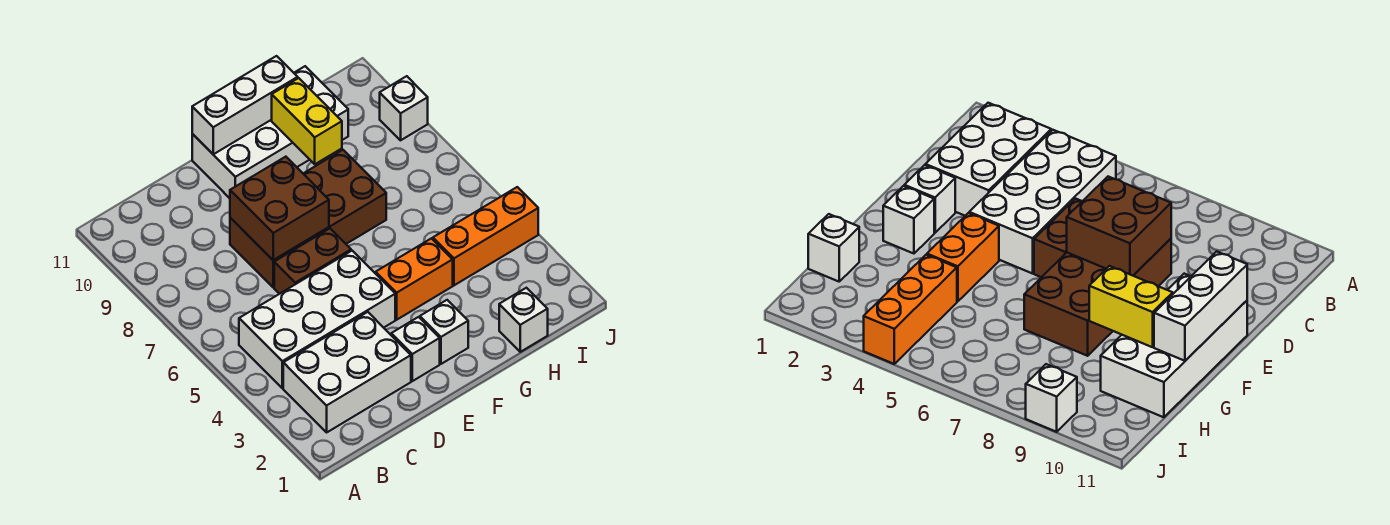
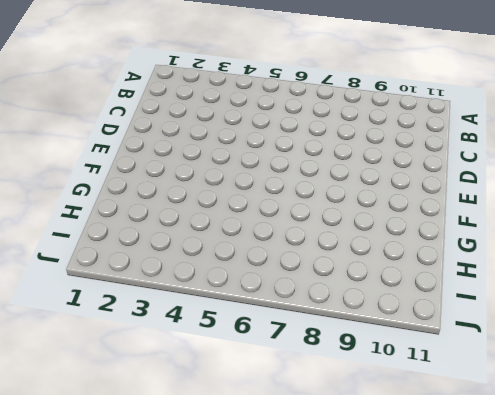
none -> white 2x3 brick [283,312,411,432]
none -> white 2x4 brick [239,251,395,388]
none -> brown 1x2 brick [274,229,351,294]

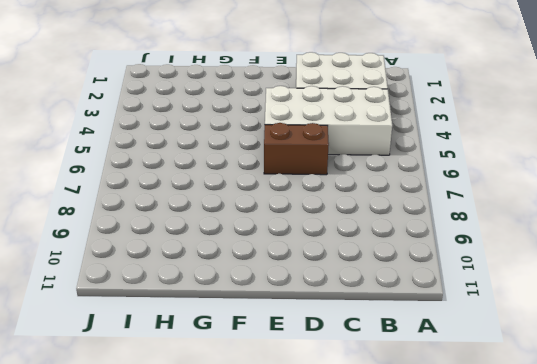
none -> brown 2x4 brick [230,150,386,287]
none -> white 1x1 brick [391,317,440,381]
none -> white 2x4 brick [192,66,348,198]

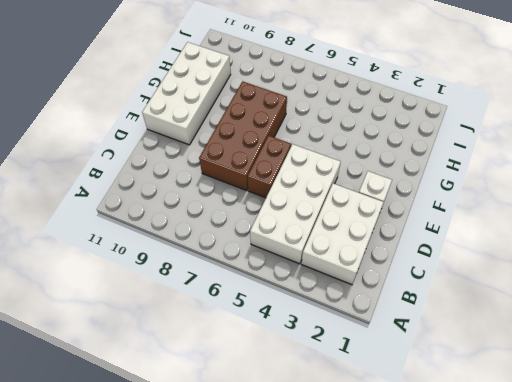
none -> white 1x1 brick [420,300,468,364]
none -> orange 1x2 brick [376,238,453,320]
none -> white 1x1 brick [499,288,548,352]

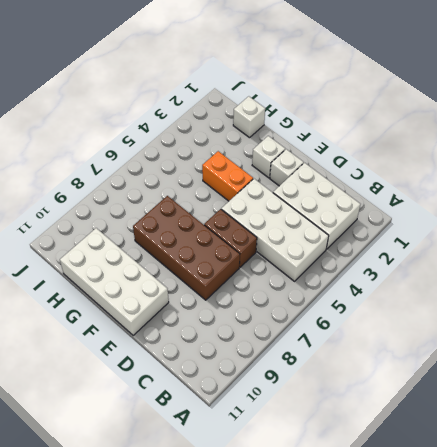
none -> orange 1x3 brick [433,187,538,285]
none -> white 1x1 brick [380,76,428,140]
none -> brown 2x2 brick [230,157,329,260]

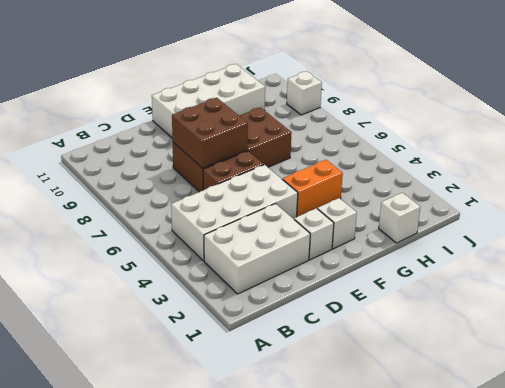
none -> orange 1x3 brick [433,187,538,285]
none -> white 1x3 brick [192,56,298,154]
none -> yellow 1x2 brick [272,78,342,164]

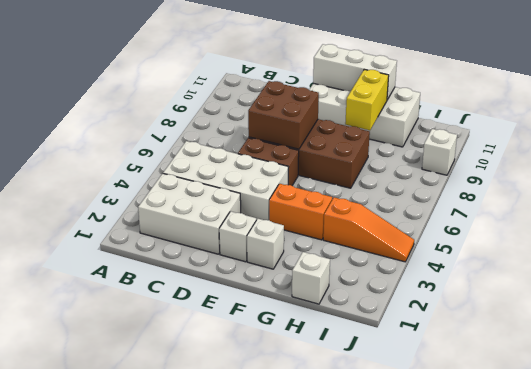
orange 1x3 slope [323,197,414,262] -> orange 1x3 brick [433,187,538,285]

